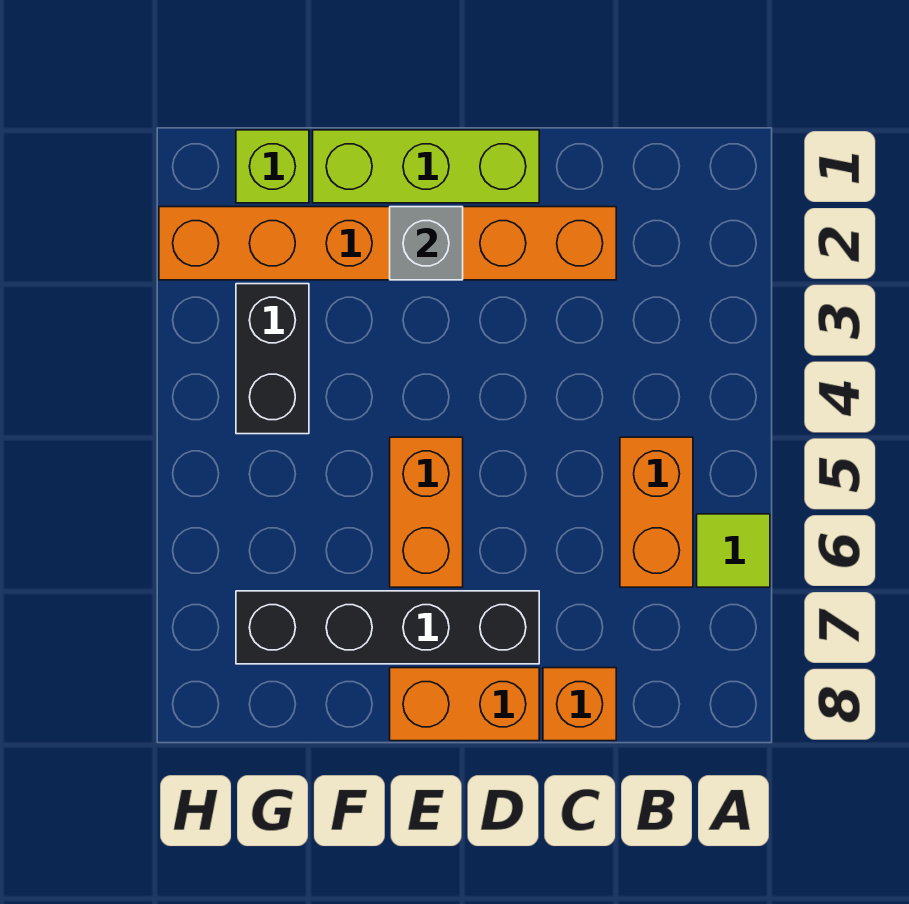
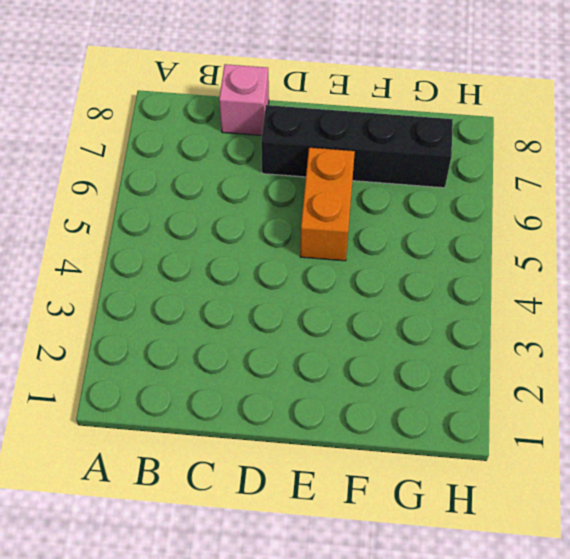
pink 1x1 brick [219,64,269,135] -> orange 1x1 brick [543,668,616,741]
none -> lime 1x1 tile [697,514,770,587]
none -> orange 1x2 brick [620,437,693,587]

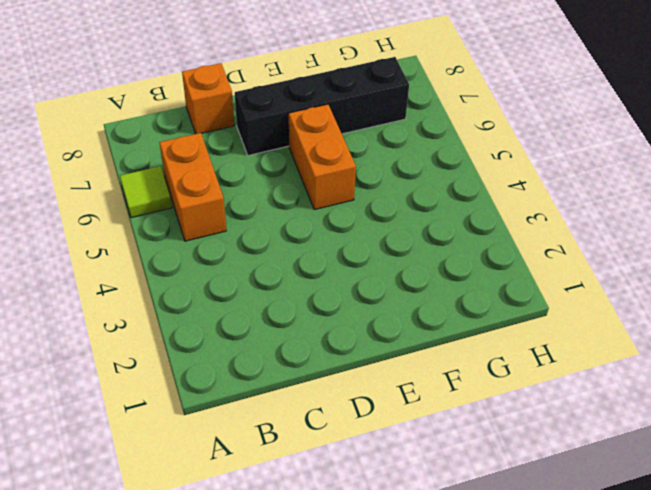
none -> orange 1x6 brick [159,207,616,280]
none -> lime 1x3 brick [313,130,539,203]

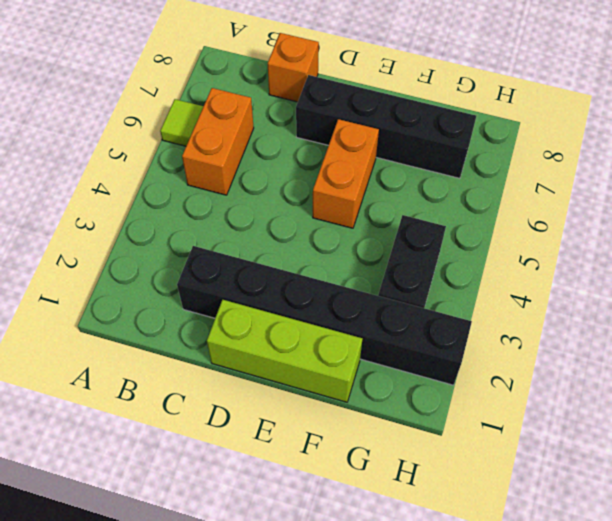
black 1x6 brick [177,246,472,385] -> orange 1x6 brick [159,207,616,280]
none -> orange 1x2 brick [390,668,539,741]
none -> lime 1x1 brick [236,130,309,203]

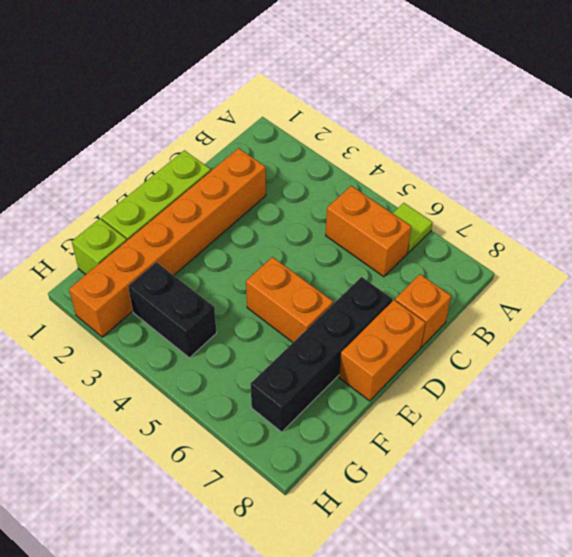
none -> grey 1x1 brick [390,207,463,280]

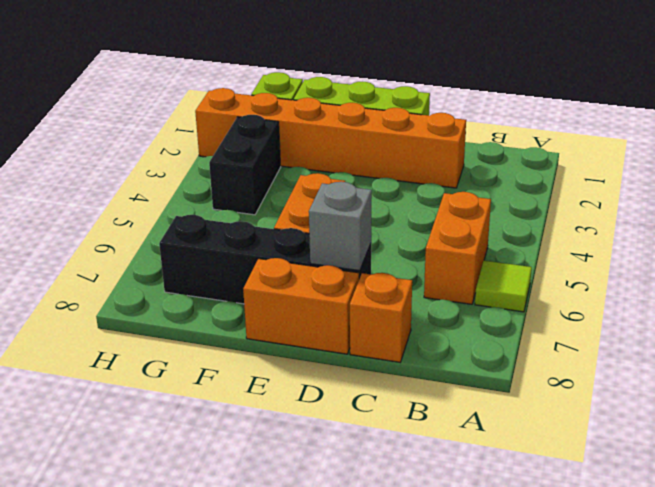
grey 1x1 brick [309,182,372,271] -> grey 1x1 brick moved to [390,207,463,280]

